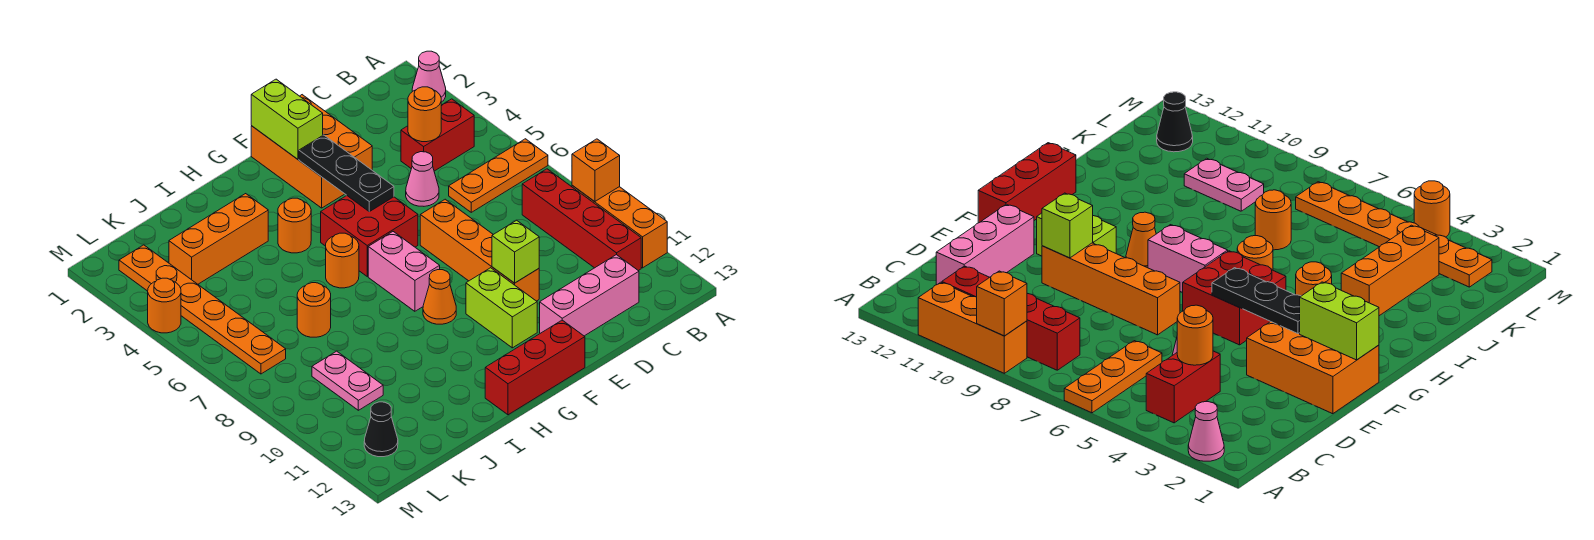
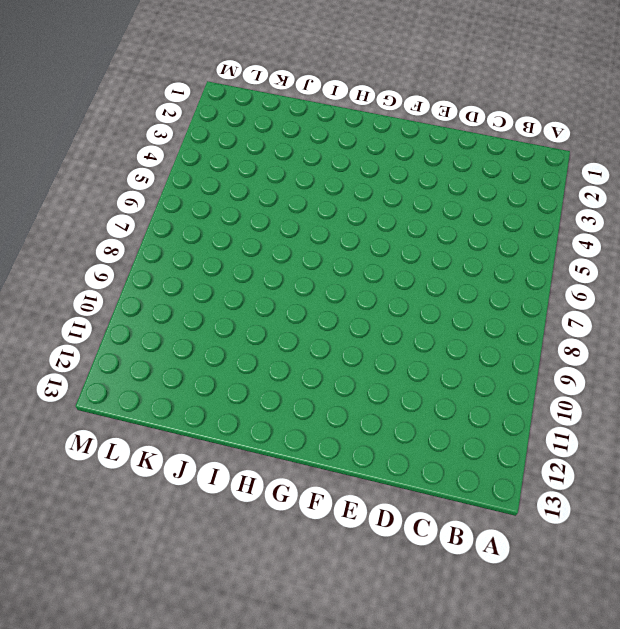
none -> pink 1x1 cone [412,51,446,102]
none -> orange 1x3 plate [449,139,548,212]
none -> orange 1x3 brick [572,186,667,268]

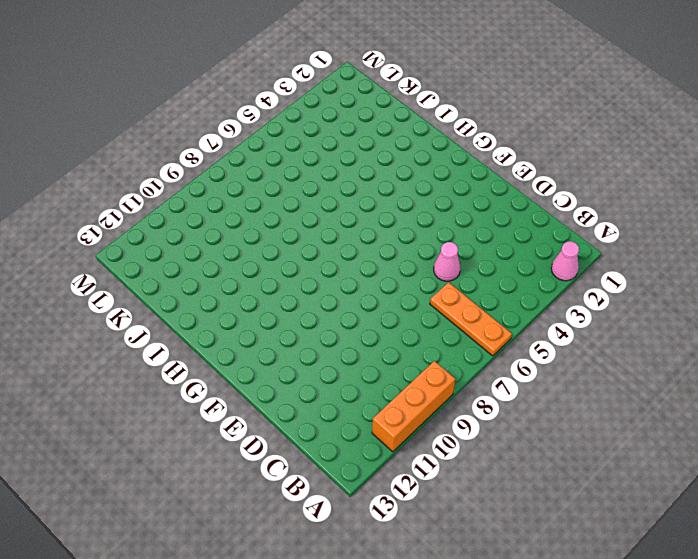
none -> red 1x2 brick [401,99,474,171]
none -> red 1x4 brick [522,169,641,271]
none -> pink 1x3 brick [540,255,639,336]

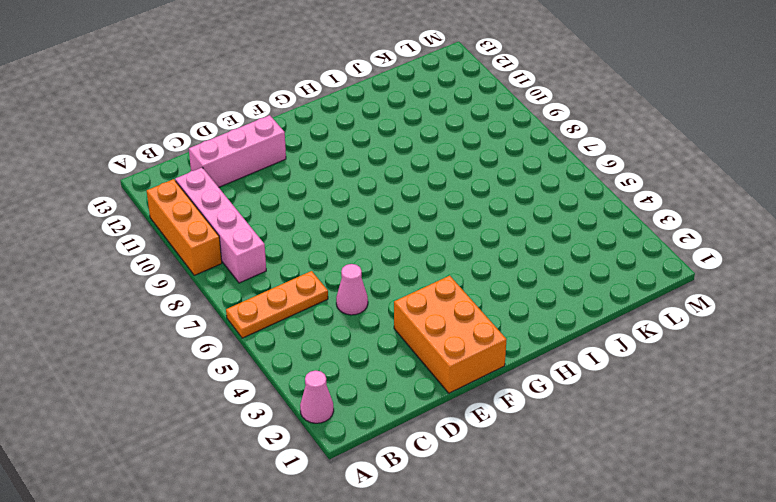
pink 1x4 brick [175,168,266,283] -> red 1x4 brick [522,169,641,271]
none -> red 1x2 brick [401,99,474,171]
none -> orange 1x4 brick [420,199,539,301]
none -> red 2x2 brick [321,196,418,276]

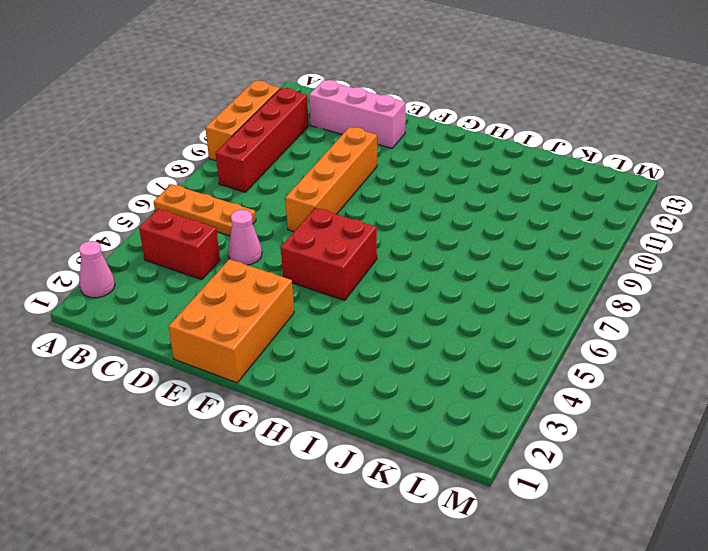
none -> lime 1x2 brick [466,268,537,348]
none -> red 1x3 brick [485,320,585,415]
none -> pink 1x2 brick [368,232,440,311]

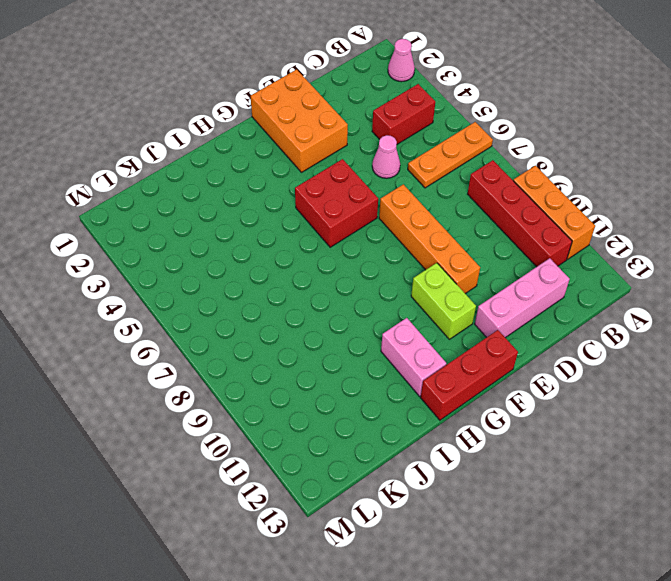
pink 1x2 brick [381,318,446,396] -> pink 1x2 brick moved to [368,232,440,311]
none -> orange 1x1 cone [423,270,456,324]
none -> orange 1x1 round brick [278,198,311,253]
none -> orange 1x1 round brick [326,233,359,288]

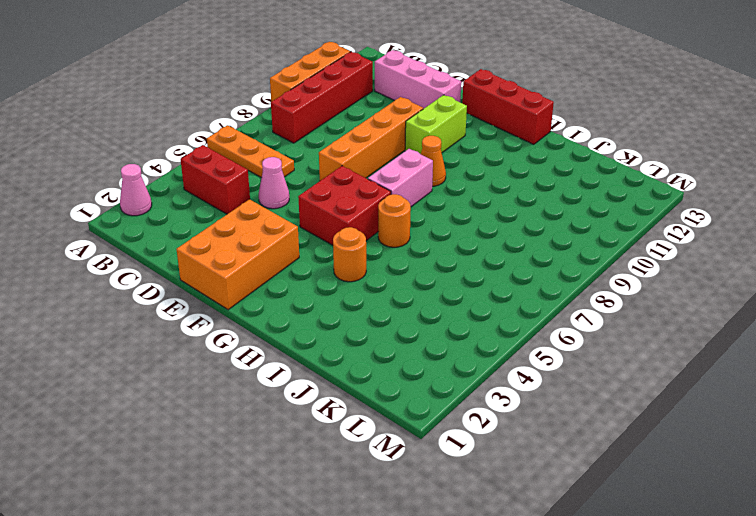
none -> orange 1x3 brick [169,194,268,284]
none -> orange 1x1 round brick [297,283,331,337]
none -> pink 1x2 plate [312,351,383,410]

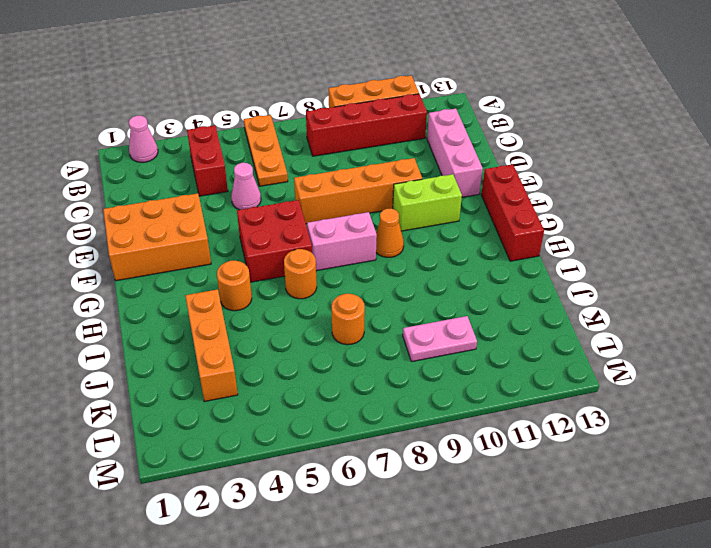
none -> orange 1x6 plate [119,245,286,374]
none -> black 1x1 cone [364,402,398,457]
none -> orange 1x1 round brick [148,278,181,333]

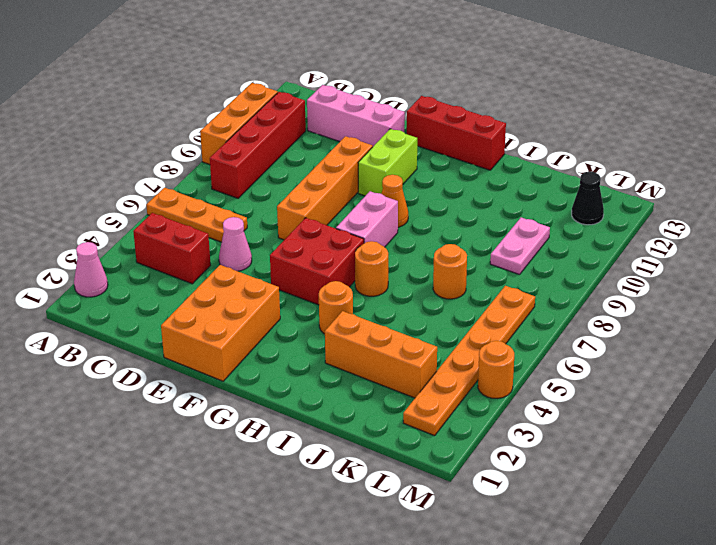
none -> orange 1x1 brick [572,139,620,202]
none -> orange 1x1 round brick [408,87,441,142]
none -> lime 1x1 brick [492,220,539,283]

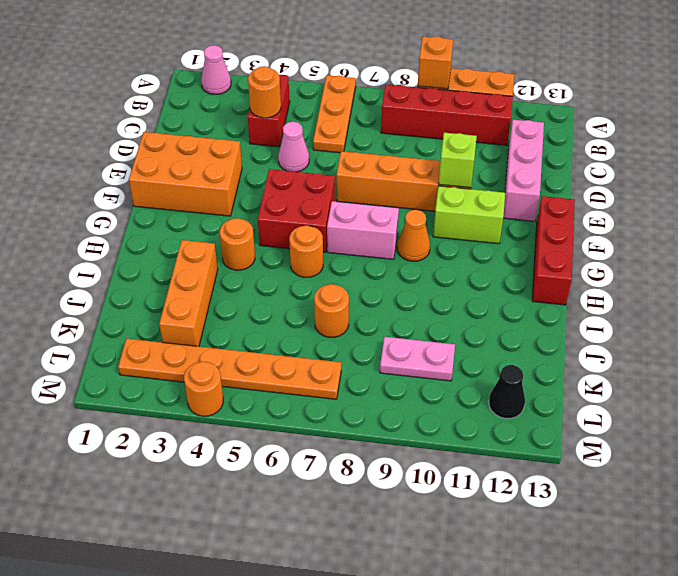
none -> lime 1x2 brick [251,79,323,159]
none -> black 1x3 plate [299,135,394,212]

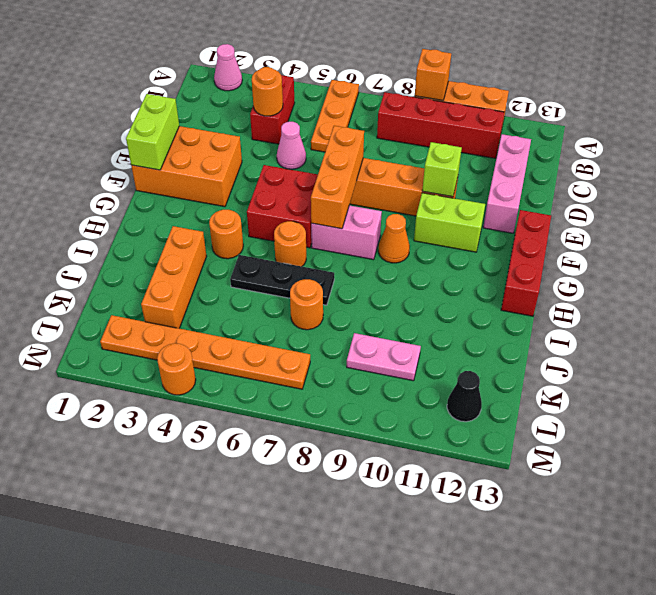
lime 1x2 brick [126,94,179,170] -> lime 1x2 brick turned to [251,79,323,159]
orange 1x3 brick [311,126,364,229] -> none
black 1x3 plate [230,255,334,305] -> black 1x3 plate moved to [299,135,394,212]

